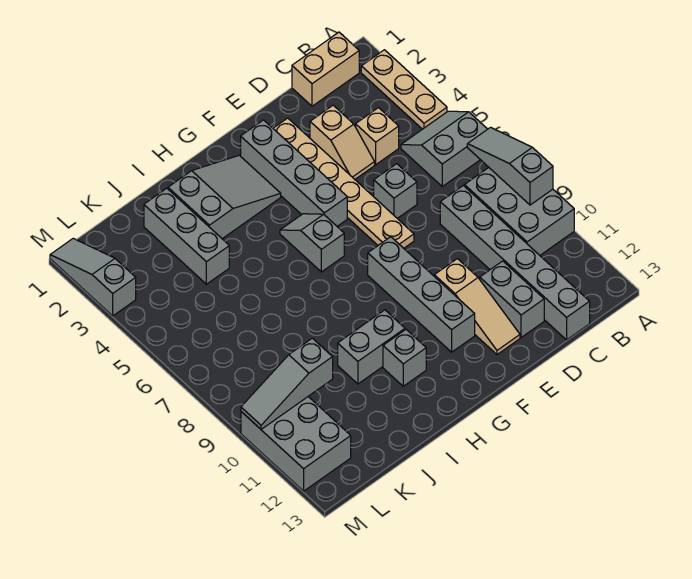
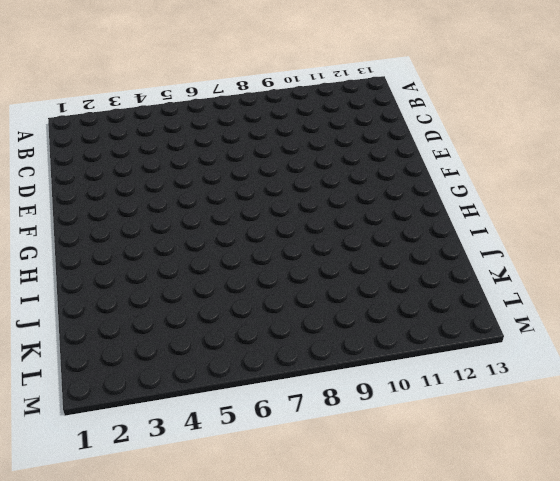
none -> tan 1x3 plate [361,50,447,129]
none -> grey 2x2 slope [401,111,487,186]
none -> grey 2x3 brick [465,168,574,255]

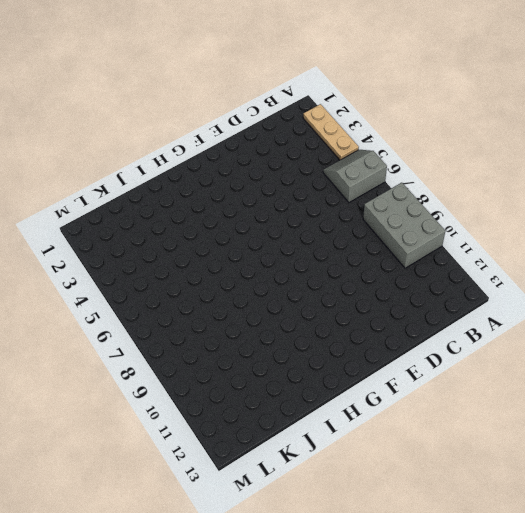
none -> tan 1x2 brick [292,32,359,106]
none -> tan 1x1 brick [356,108,399,164]
none -> grey 1x6 brick [440,186,590,340]

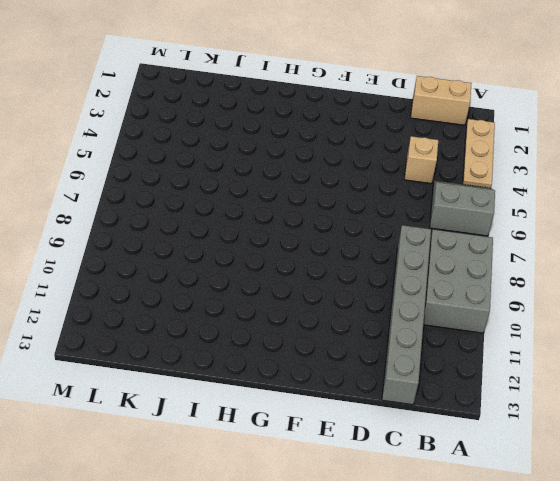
none -> tan 1x2 slope [310,105,375,179]
none -> grey 1x1 brick [374,164,417,218]
none -> grey 1x2 brick [480,261,544,338]

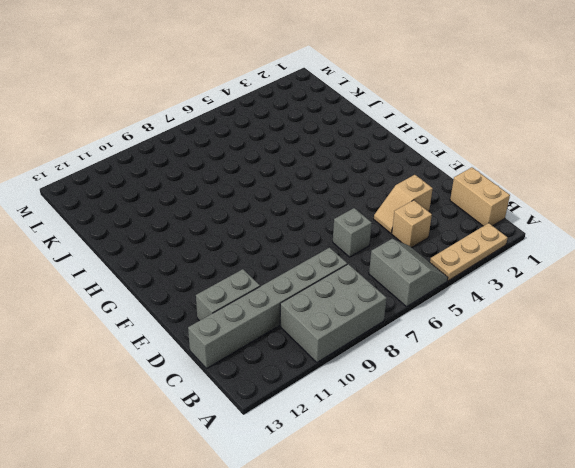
none -> tan 1x6 plate [273,118,414,248]
none -> tan 1x3 slope [434,259,520,354]
none -> grey 1x4 brick [241,120,347,226]

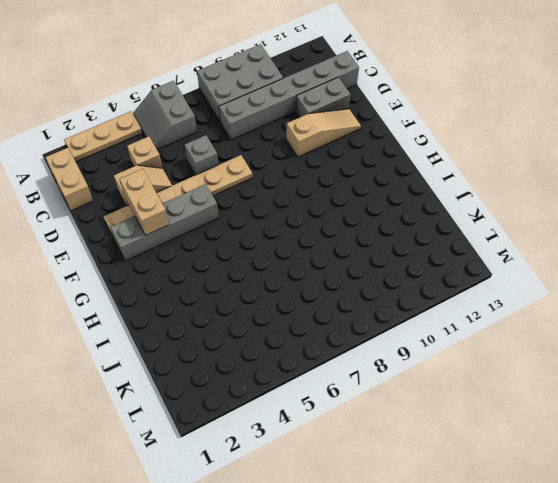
tan 1x2 brick [119,169,169,236] -> none
none -> grey 1x4 brick [368,237,475,352]
none -> grey 2x3 slope [168,155,281,239]
none -> grey 1x2 slope [280,214,344,272]

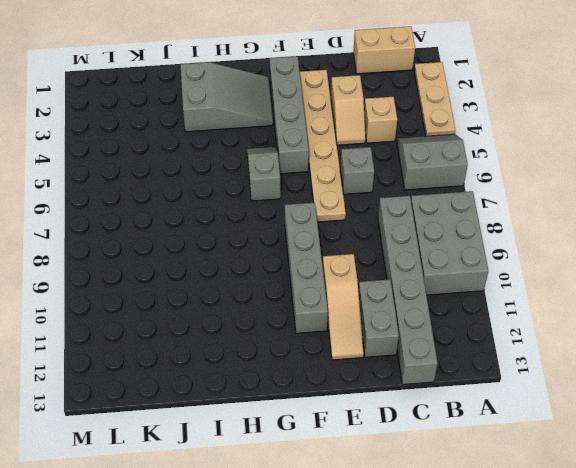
none -> grey 1x2 brick [338,310,405,384]
none -> grey 1x1 brick [383,330,426,386]
none -> grey 1x3 brick [144,188,229,284]

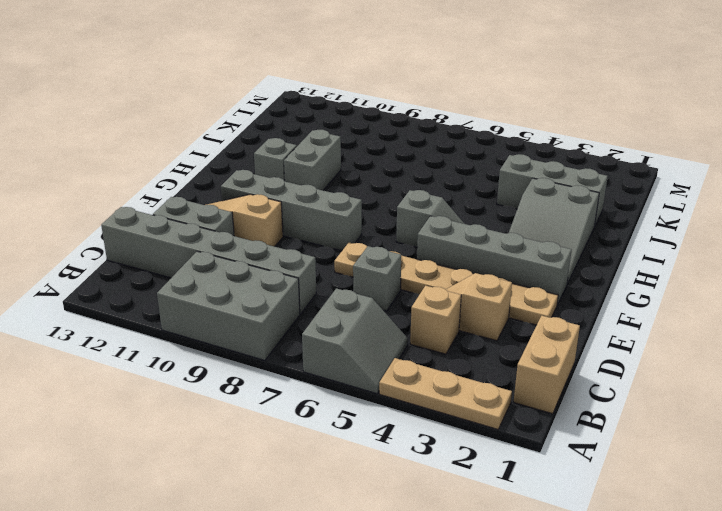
none -> grey 2x3 brick [241,397,351,491]
none -> grey 1x3 slope [50,238,136,316]
none -> grey 1x3 slope [467,127,553,205]

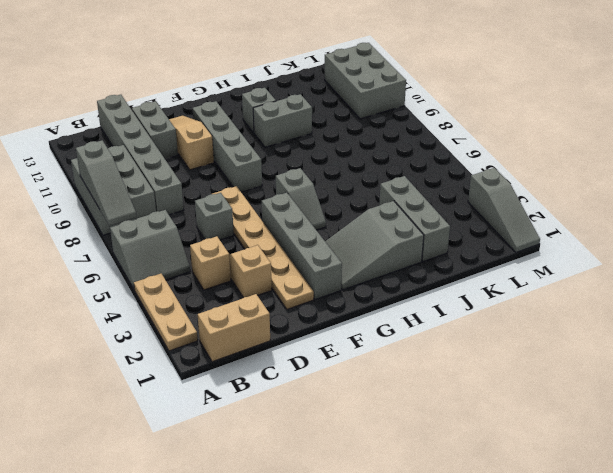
none -> grey 1x3 slope [241,338,333,429]

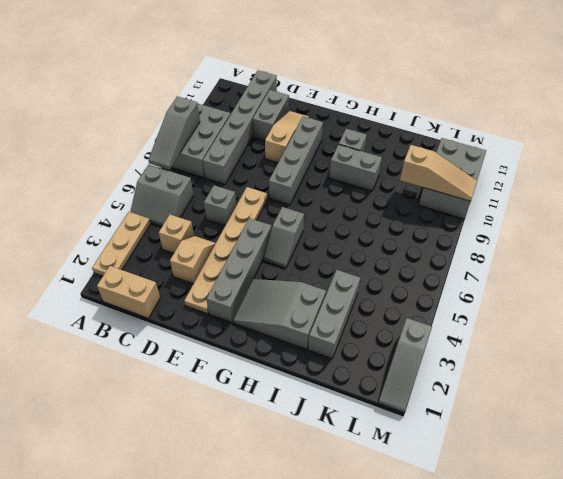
tan 1x3 slope [400,145,477,201] -> grey 1x3 slope [241,338,333,429]

